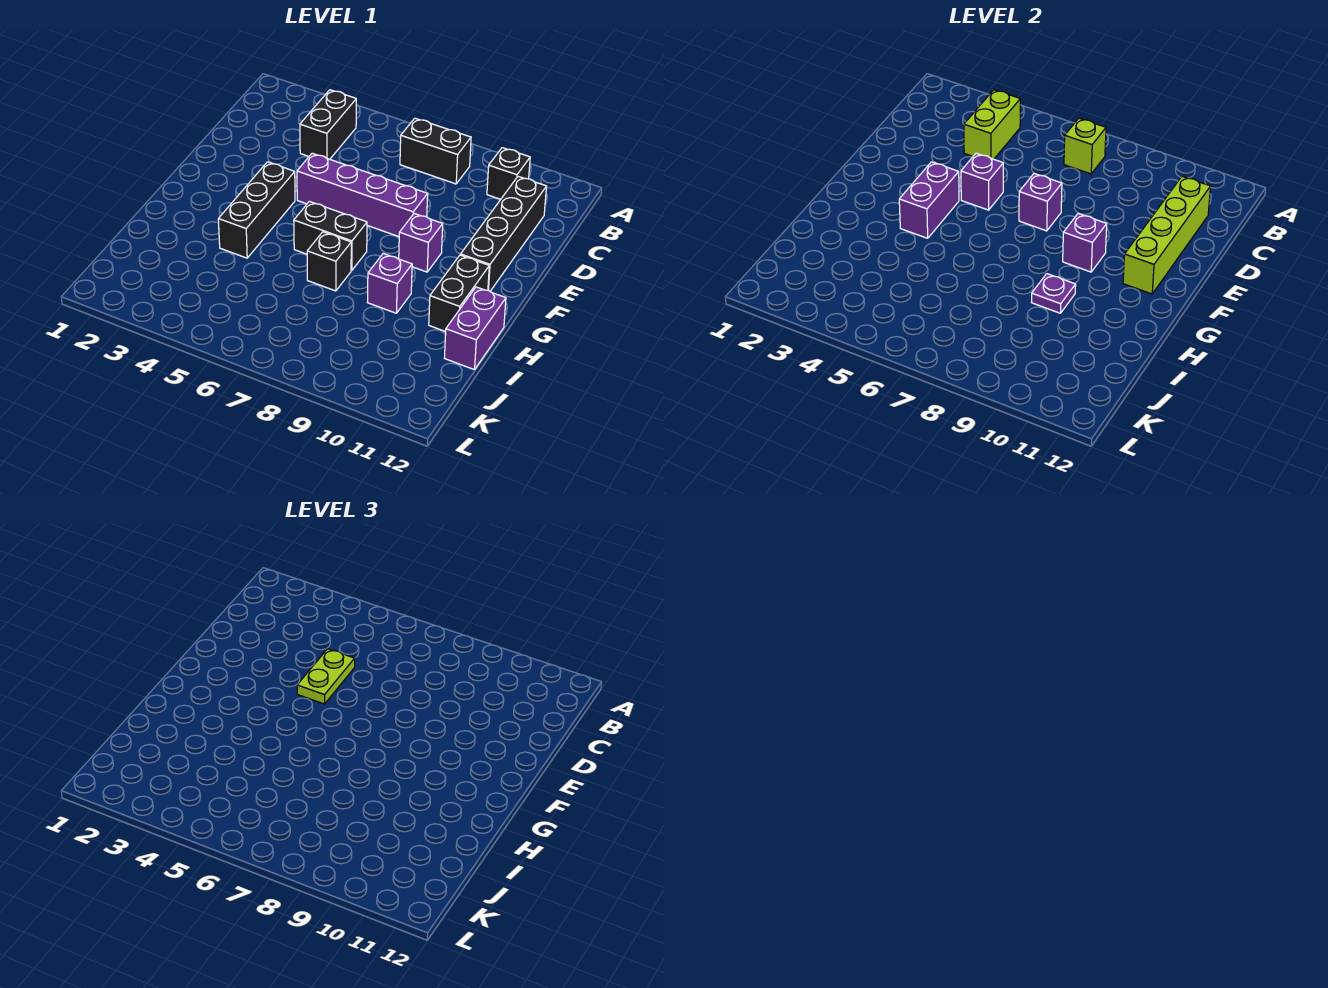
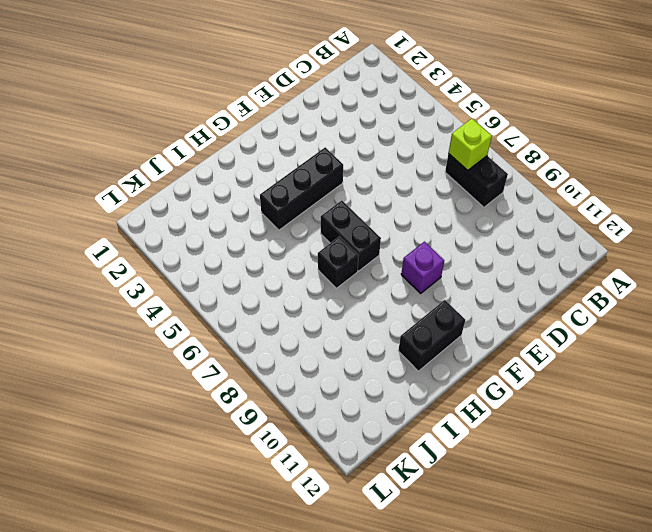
none -> black 1x2 brick [300,90,356,159]
none -> black 1x1 brick [487,148,530,199]
none -> black 1x4 brick [461,176,547,291]

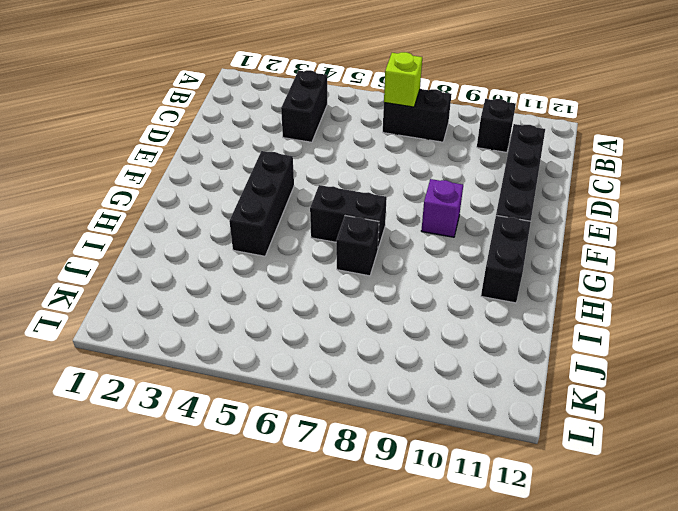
none -> purple 1x4 brick [297,153,428,237]
none -> purple 1x1 brick [368,254,412,313]
none -> purple 1x2 brick [444,287,506,370]

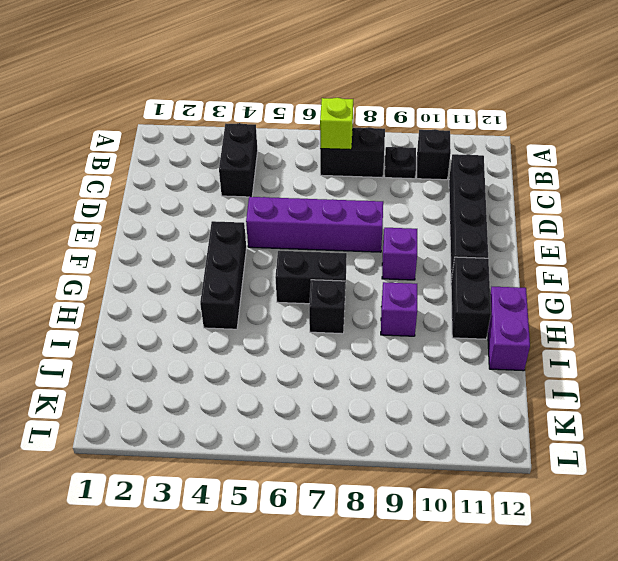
black 1x1 plate [385,147,416,179] -> none
none -> lime 1x2 brick [964,90,1020,159]
none -> lime 1x4 brick [1123,176,1211,294]
none -> purple 1x1 brick [961,153,1003,210]

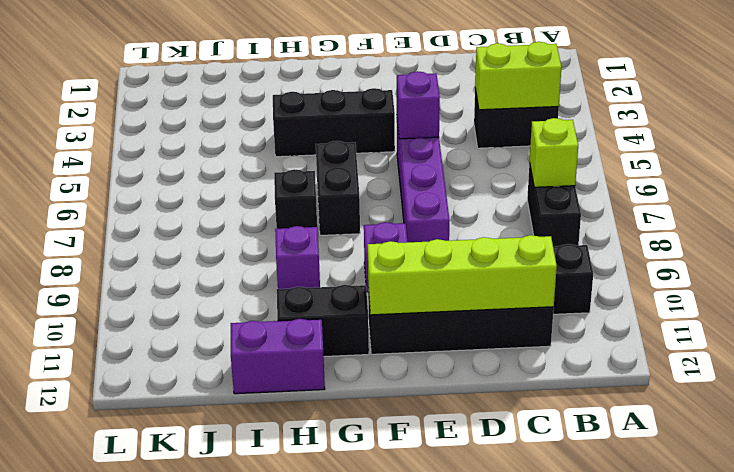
none -> purple 1x1 brick [1019,173,1062,231]
none -> purple 1x2 brick [899,162,959,238]
none -> purple 1x1 brick [1063,214,1107,272]

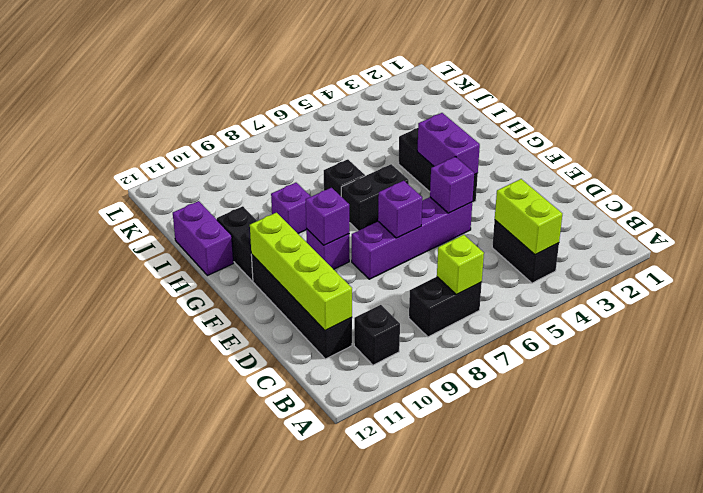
none -> purple 1x1 plate [1032,274,1076,313]
none -> lime 1x2 plate [297,649,355,704]

